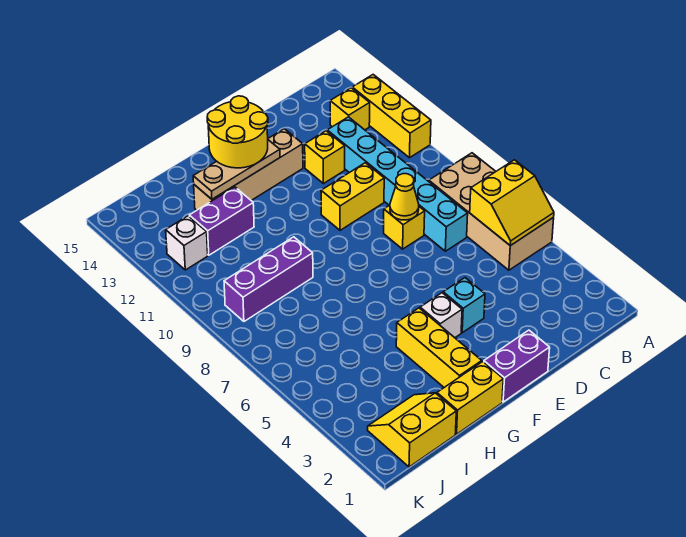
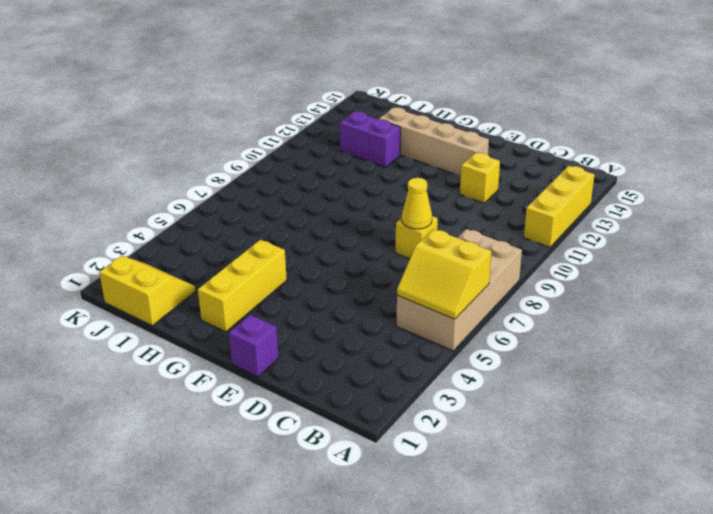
purple 1x1 brick [229,315,279,377] -> purple 1x2 brick [484,330,550,402]
none -> yellow 1x1 brick [330,88,370,130]
none -> cyan 1x6 brick [327,117,468,251]
none -> yellow 1x2 brick [321,163,384,230]

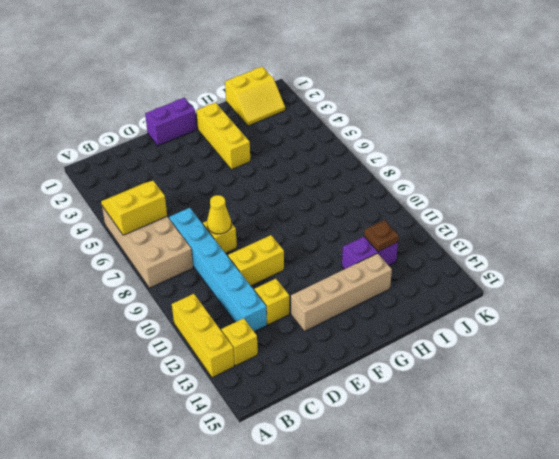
brown 1x1 plate [364,220,399,252] -> none
none -> cyan 1x1 brick [443,278,485,333]
none -> white 1x1 brick [420,293,462,338]
none -> yellow 1x2 brick [437,362,503,434]

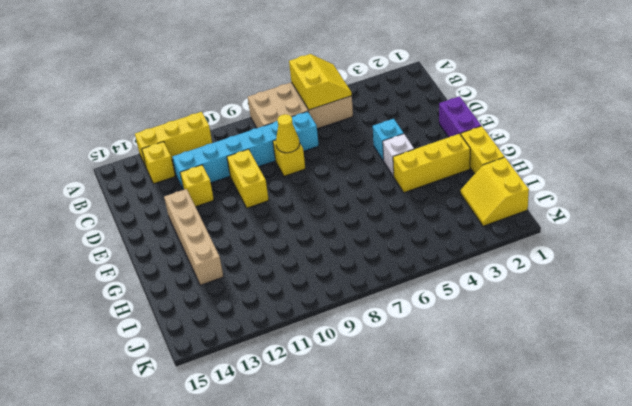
none -> purple 1x3 brick [224,237,313,321]
none -> purple 1x2 brick [189,187,254,255]
none -> white 1x1 brick [166,216,208,270]

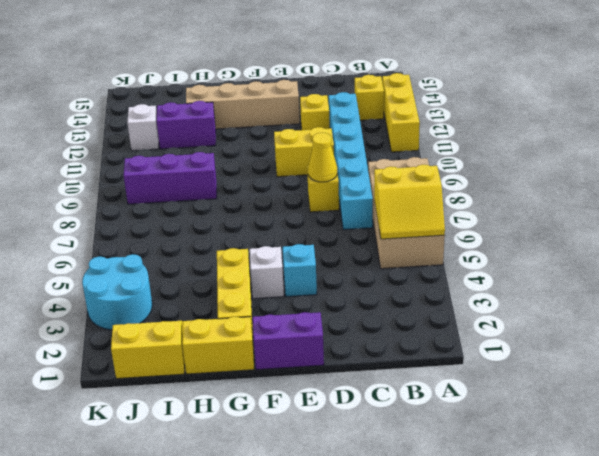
cyan 2x2 round brick [82,254,152,330] -> none
none -> tan 1x3 plate [193,140,280,199]
none -> yellow 2x2 round brick [207,96,268,168]

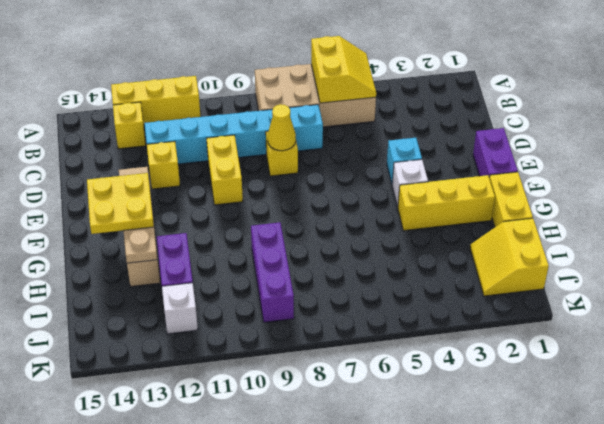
yellow 2x2 plate [87,173,154,234] -> yellow 2x2 round brick [207,96,268,168]

